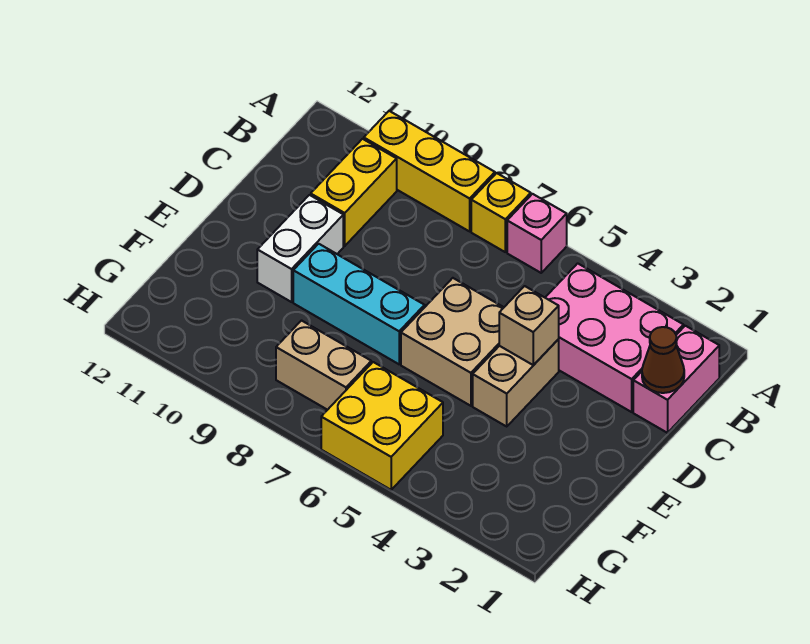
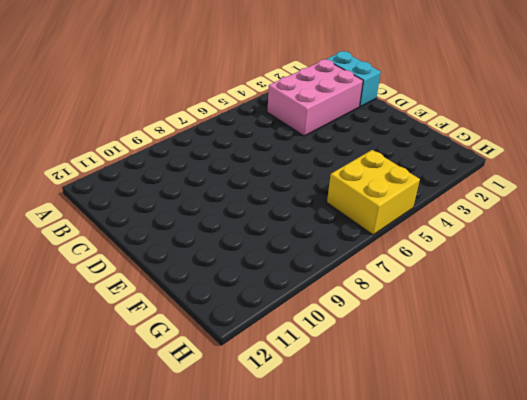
cyan 1x2 brick [326,51,381,107] -> pink 1x2 brick [633,326,719,433]
none -> pink 1x1 brick [507,194,567,273]
none -> yellow 1x1 brick [471,173,531,252]
none -> yellow 1x3 brick [364,111,495,231]

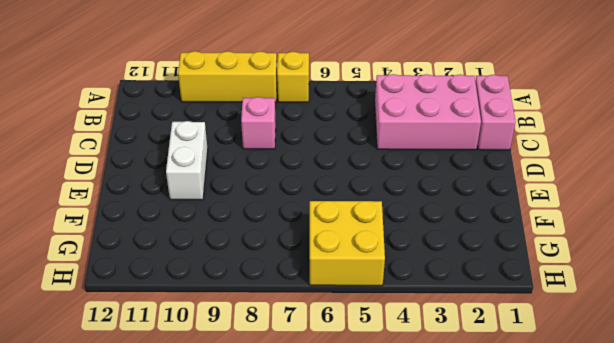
pink 1x1 brick [241,97,276,149] -> pink 1x1 brick moved to [507,194,567,273]
none -> yellow 1x2 brick [311,139,397,246]
none -> tan 1x2 brick [473,339,559,426]
none -> tan 2x2 brick [401,278,504,406]

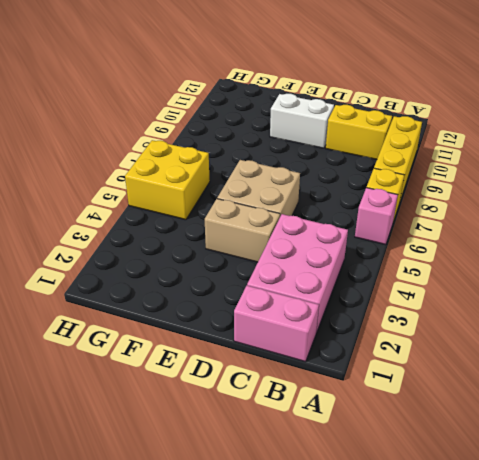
none -> cyan 1x3 brick [293,244,425,364]
none -> tan 1x2 brick [276,321,371,410]
none -> brown 1x1 cone [642,327,684,393]

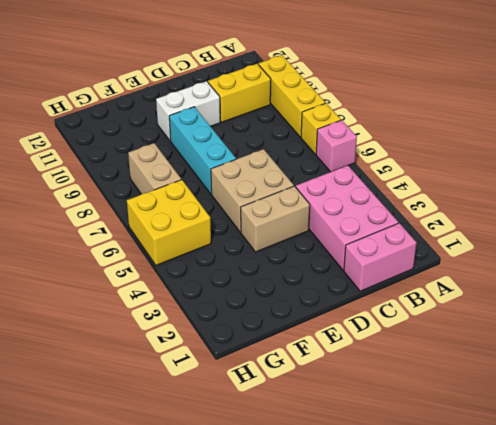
none -> brown 1x1 cone [642,327,684,393]
none -> tan 1x1 brick [499,286,559,365]

